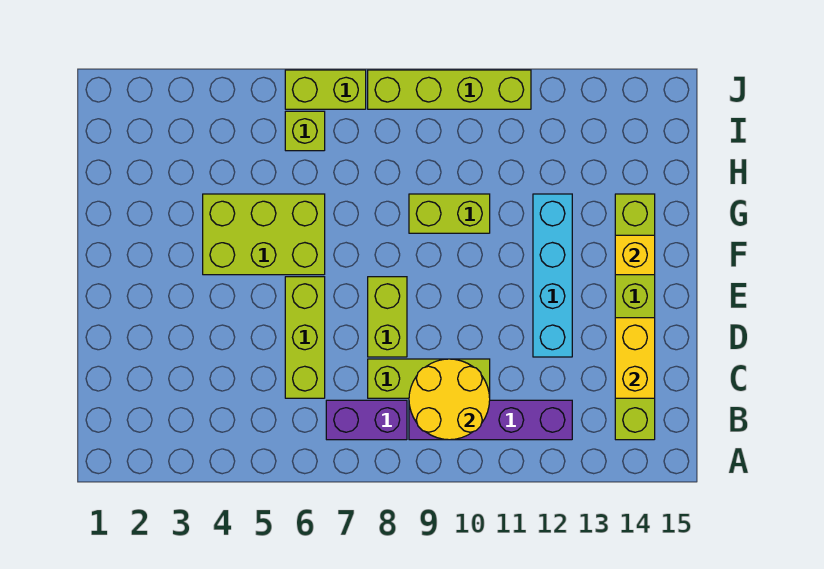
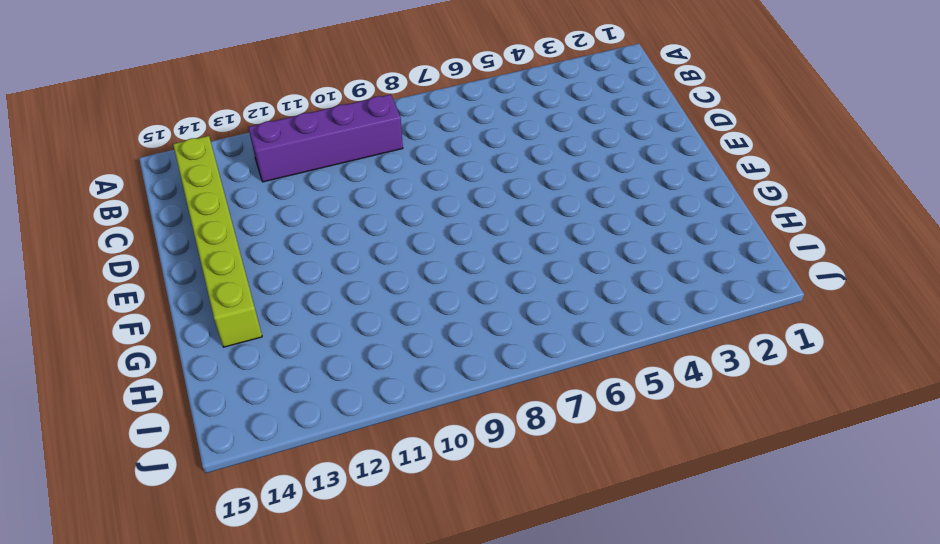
none -> purple 1x2 brick [326,400,407,440]
none -> lime 1x3 brick [285,277,325,398]
none -> lime 1x3 brick [368,359,490,398]

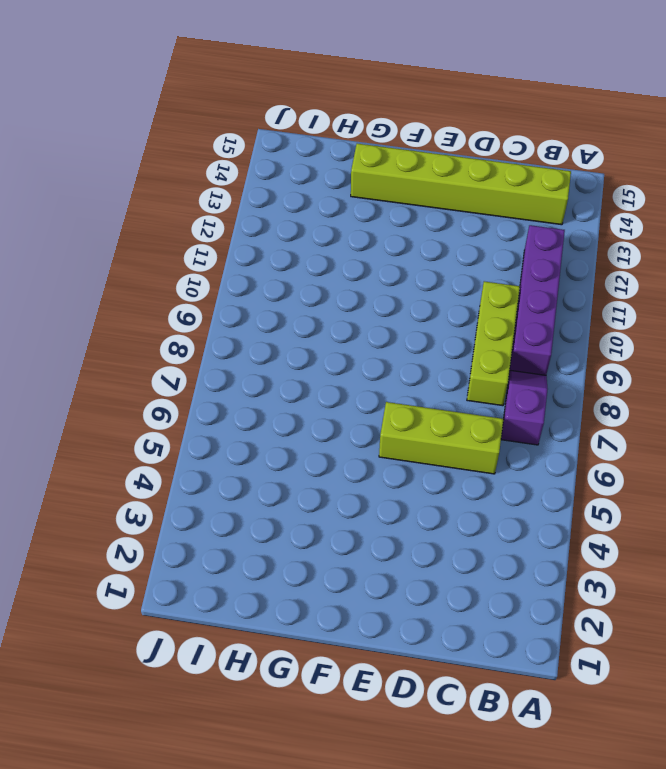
purple 1x2 slope [501,370,548,445] -> purple 1x2 brick [326,400,407,440]
none -> lime 1x2 brick [368,277,407,357]
none -> cyan 1x4 brick [533,194,572,357]
none -> lime 2x3 brick [203,194,325,275]

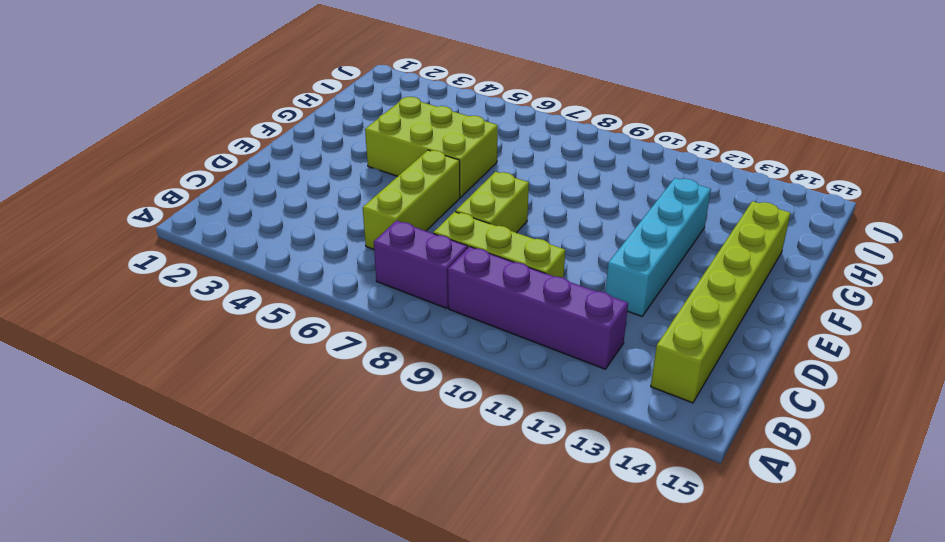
none -> lime 1x2 brick [409,194,490,233]
none -> lime 1x1 brick [285,111,325,151]
none -> lime 1x2 brick [285,70,366,109]

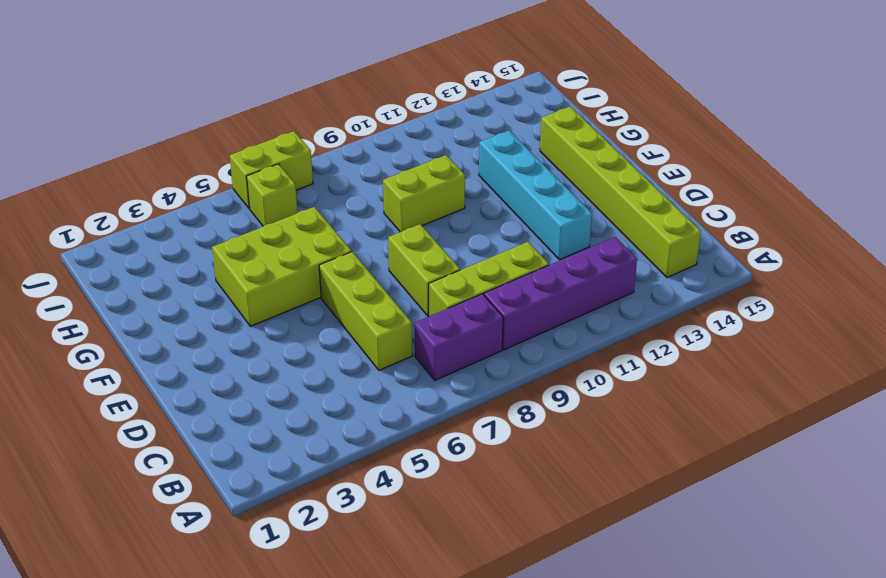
none -> lime 1x4 brick [368,70,531,109]
none -> yellow 2x2 round brick [409,359,490,440]
none -> yellow 1x2 brick [615,318,655,398]

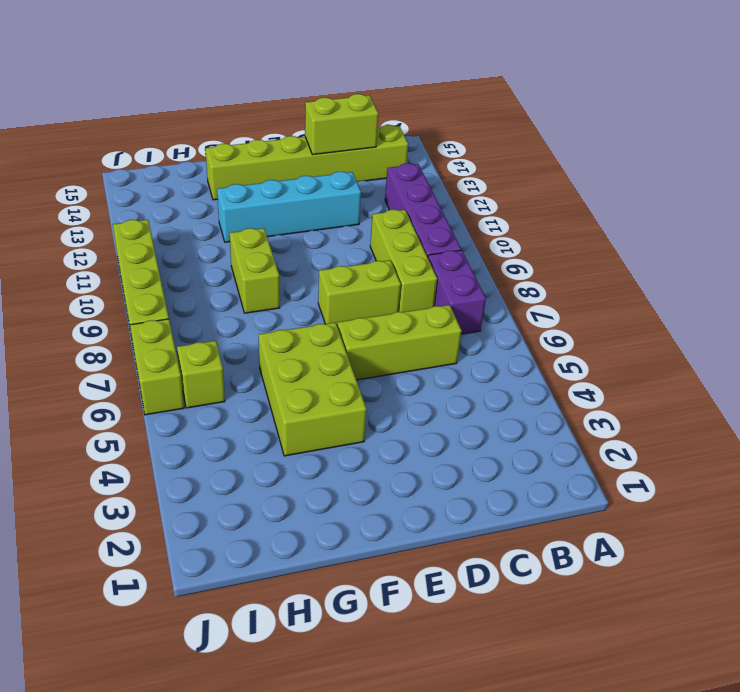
lime 1x2 brick [305,94,378,155] -> yellow 1x2 brick [615,318,655,398]
none -> yellow 2x2 round brick [409,359,490,440]
none -> yellow 1x1 brick [615,235,655,275]

